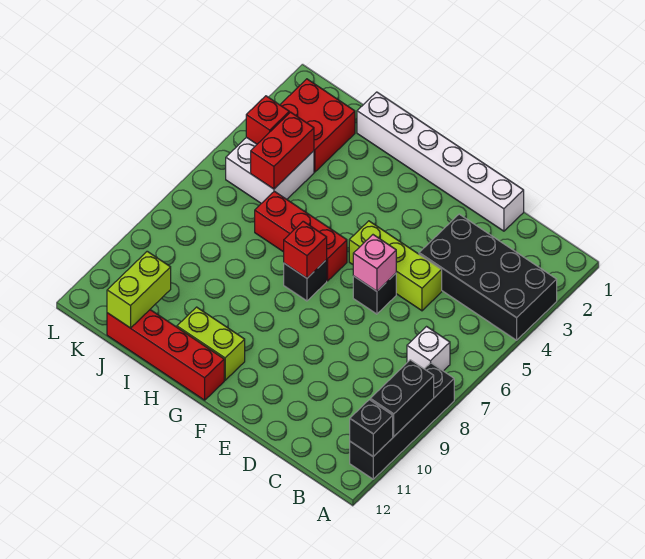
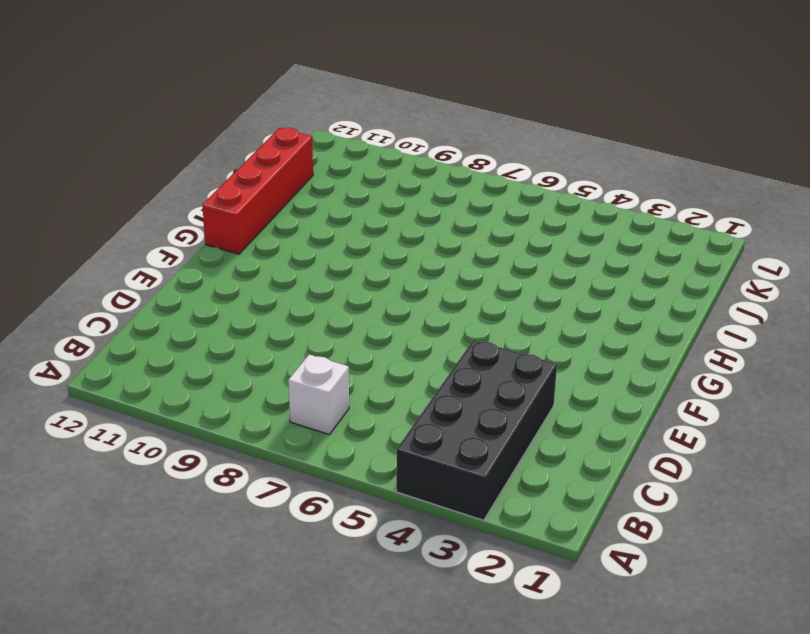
none -> black 1x4 brick [350,363,454,479]
none -> white 1x6 brick [357,92,524,231]
none -> lime 1x3 brick [349,221,442,311]

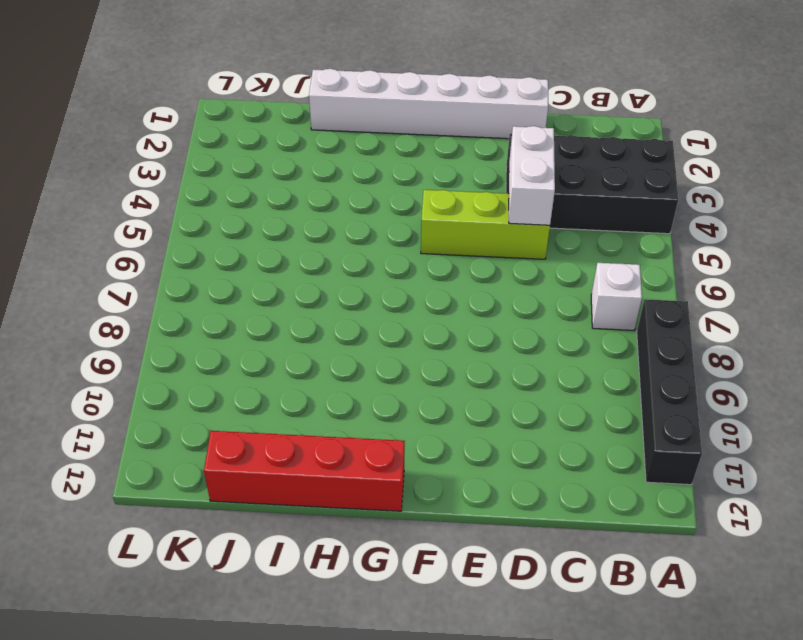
white 1x2 brick [509,126,555,225] -> none
none -> black 1x1 brick [353,273,396,314]
none -> red 1x3 brick [255,191,347,281]
none -> black 1x1 brick [284,260,327,301]

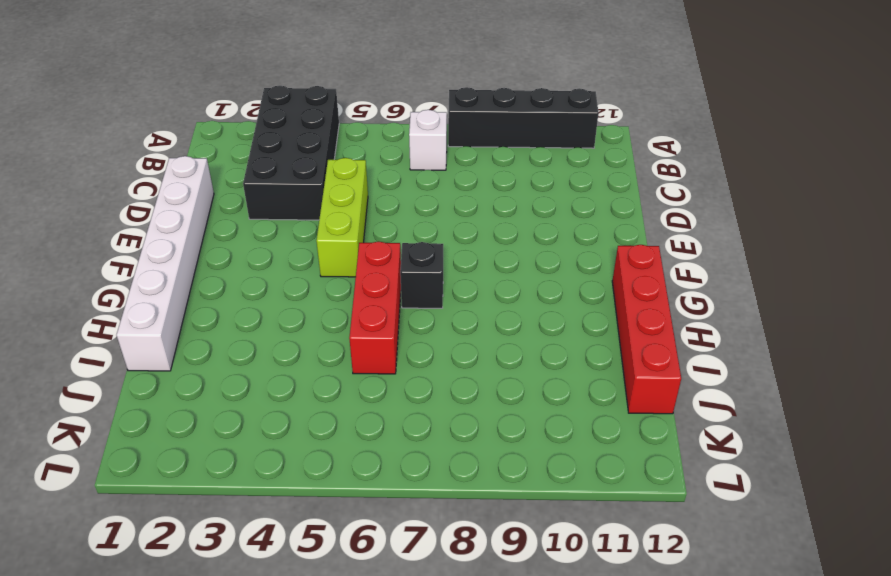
none -> black 1x1 brick [353,273,396,314]
none -> lime 1x2 brick [177,307,245,380]
none -> red 2x2 brick [280,79,355,172]

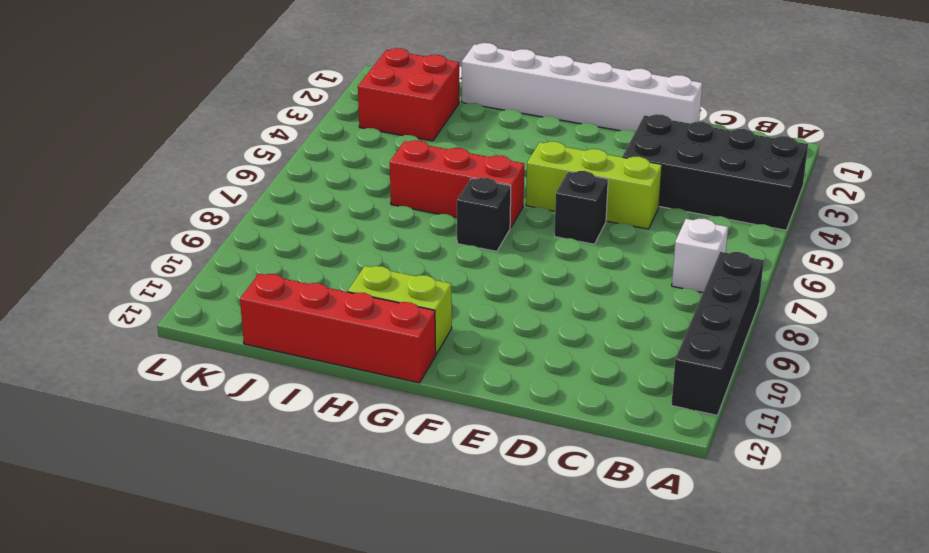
none -> white 2x2 brick [226,137,314,203]
none -> black 1x2 brick [370,360,434,436]
none -> black 1x1 brick [350,400,393,456]

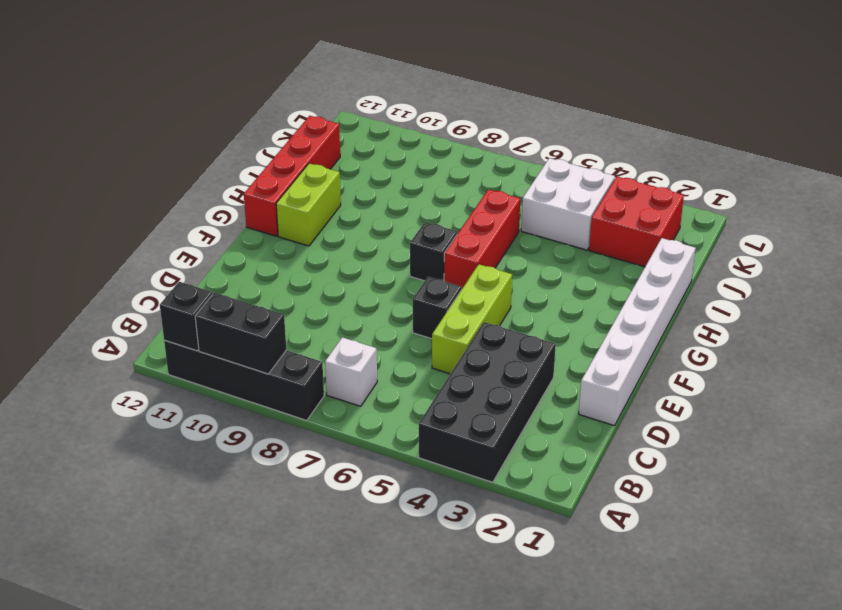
none -> pink 1x1 brick [353,235,396,291]
none -> red 1x1 brick [284,221,327,278]
none -> red 1x2 brick [251,112,314,189]

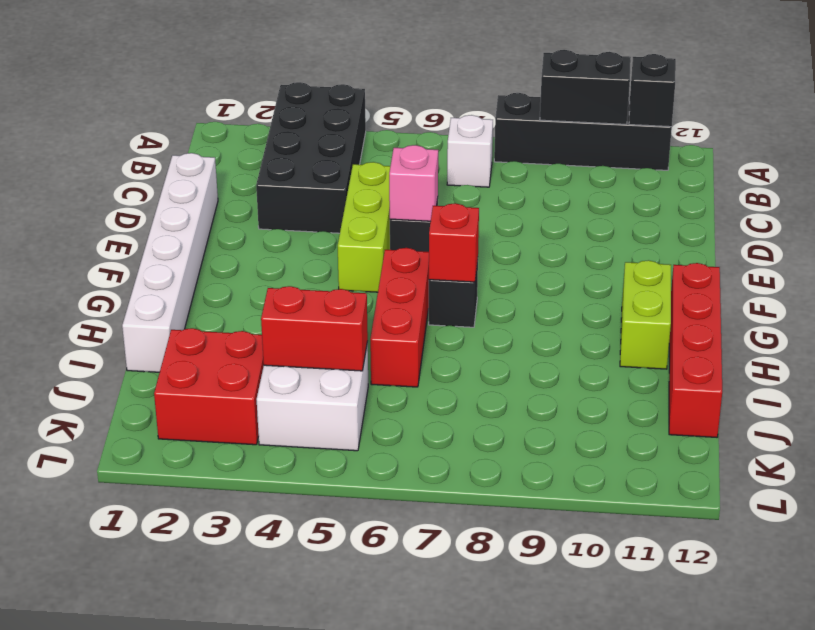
none -> lime 1x2 brick [107,251,171,328]
none -> red 1x1 brick [246,96,289,144]

